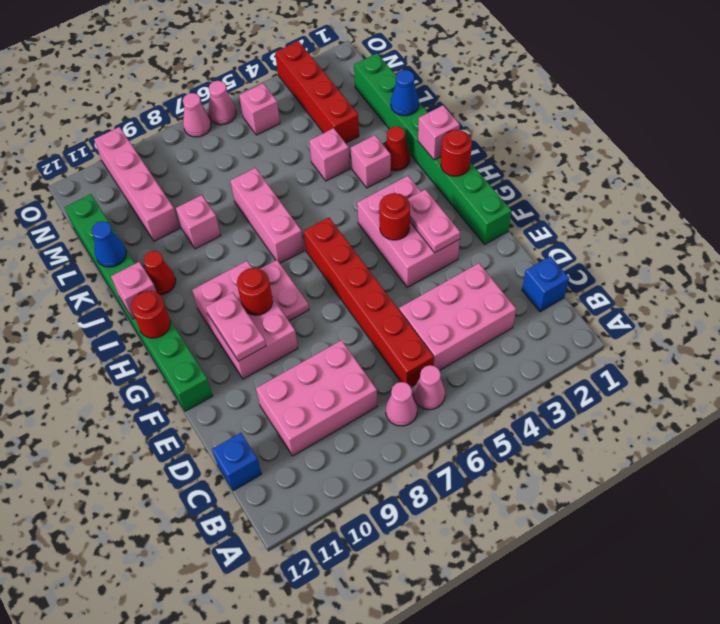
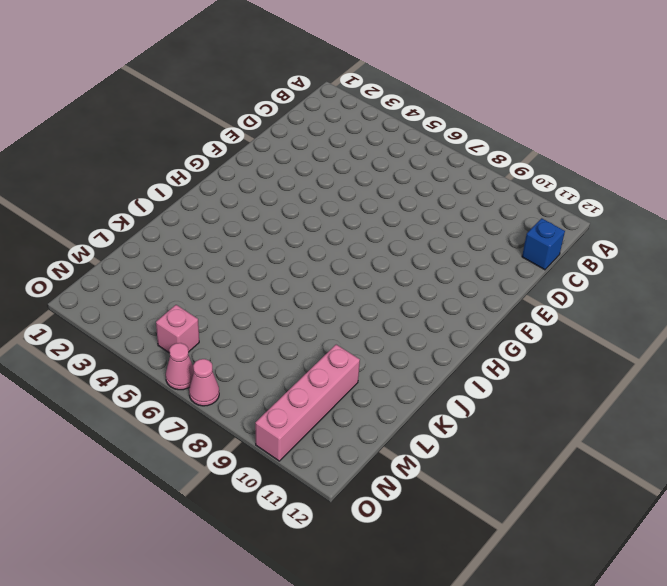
none -> pink 1x1 cone [413,365,445,410]
none -> pink 1x1 cone [386,382,417,426]
none -> blue 1x1 brick [522,256,569,312]
none -> pink 2x3 brick [399,263,516,370]

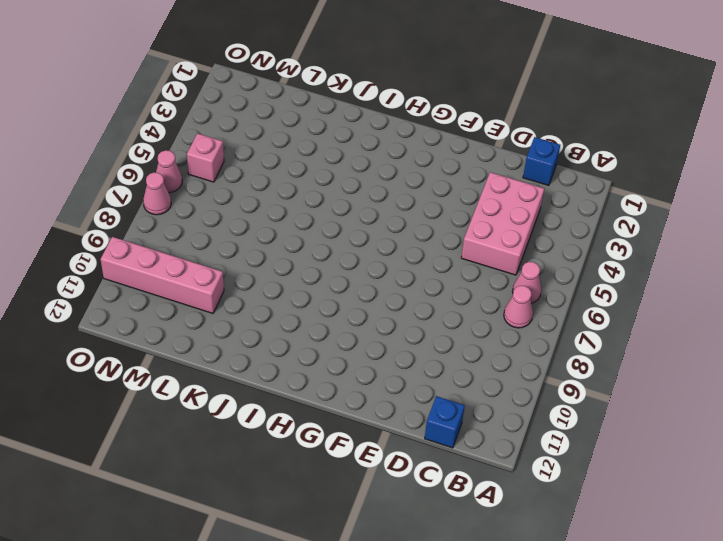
none -> red 1x6 brick [304,218,434,387]
none -> pink 2x3 brick [256,340,377,456]
none -> green 1x8 brick [354,53,512,244]
none -> pink 2x3 brick [357,176,460,287]

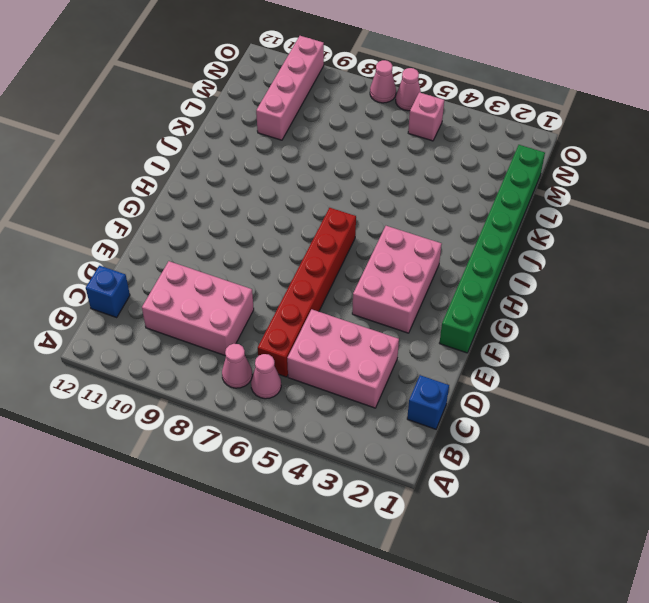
none -> pink 2x3 brick [192,261,298,379]
none -> green 1x8 brick [65,194,213,411]
none -> pink 1x2 plate [260,260,309,321]
none -> pink 1x3 brick [230,168,304,263]

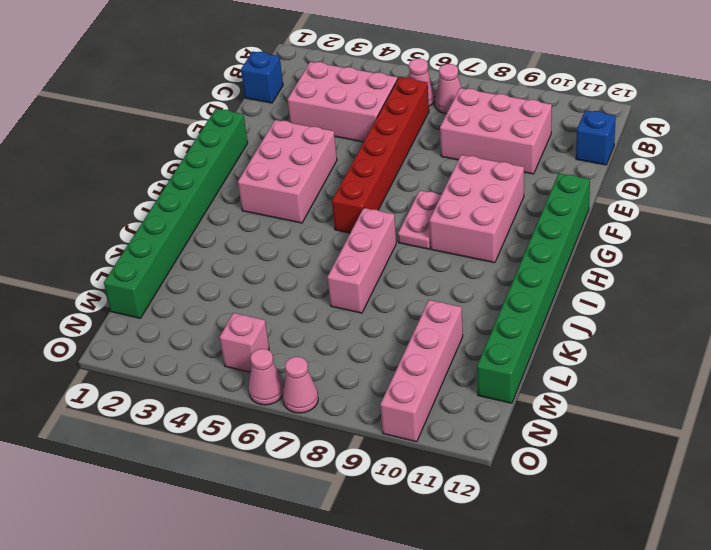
none -> red 1x1 cone [385,126,410,171]
none -> pink 1x1 brick [351,135,391,188]
none -> red 1x1 cone [143,251,176,295]
none -> pink 1x1 brick [309,128,350,181]

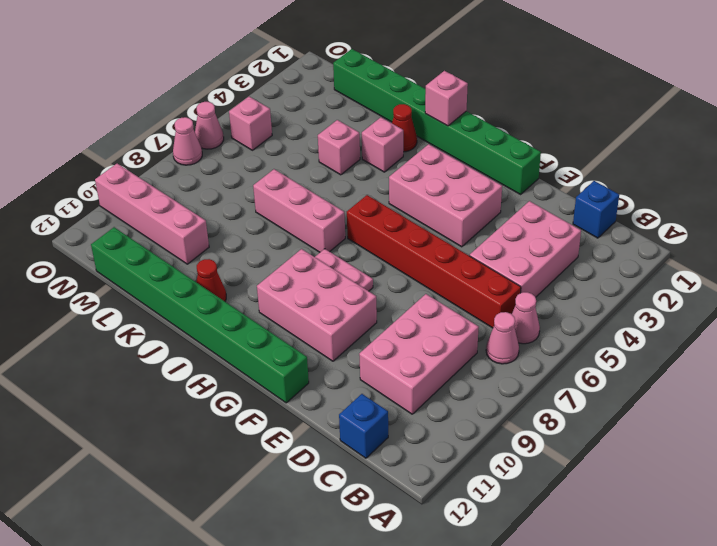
none -> pink 1x1 brick [176,195,221,249]
none -> red 1x4 brick [275,41,359,143]
none -> pink 1x2 plate [408,189,460,253]
none -> pink 1x2 plate [206,292,266,361]

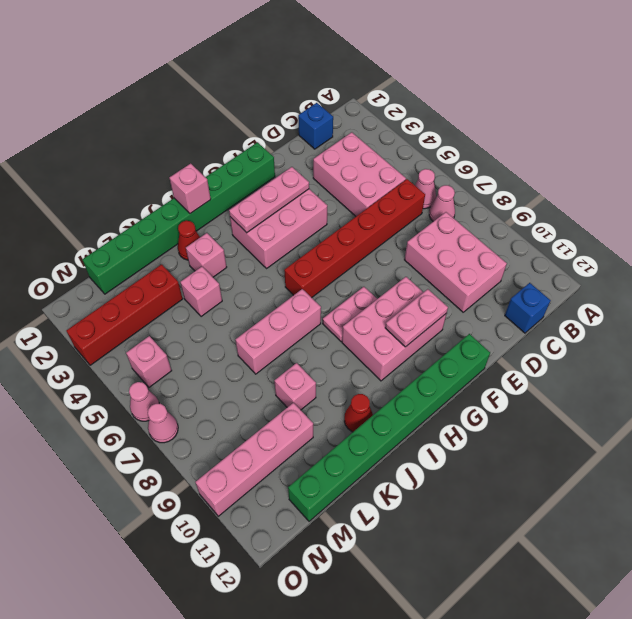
pink 1x3 plate [229,167,309,233] -> pink 1x2 plate [408,189,460,253]
none -> red 1x1 round brick [379,193,410,240]
none -> red 1x1 round brick [237,268,273,315]
none -> red 1x1 round brick [441,130,472,176]
none -> red 1x1 round brick [131,291,170,338]

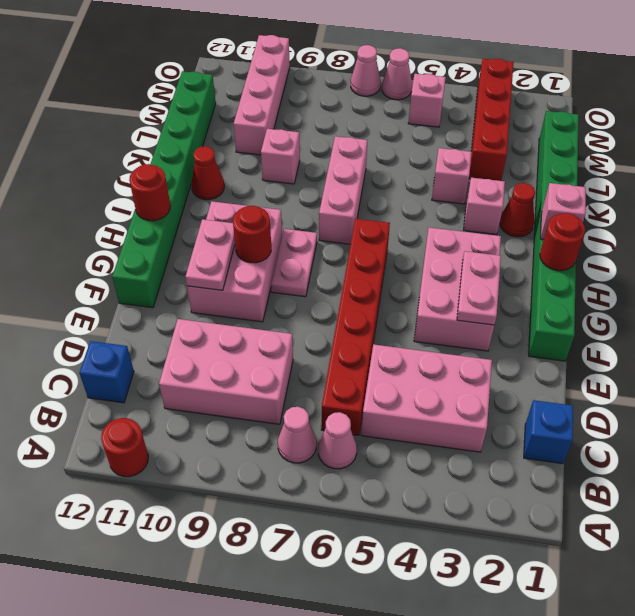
red 1x1 round brick [101,418,148,477] -> red 1x1 round brick moved to [379,193,410,240]
none -> pink 1x1 brick [111,262,156,319]
none -> blue 1x1 cone [391,70,419,116]
none -> blue 1x1 cone [92,221,126,267]

